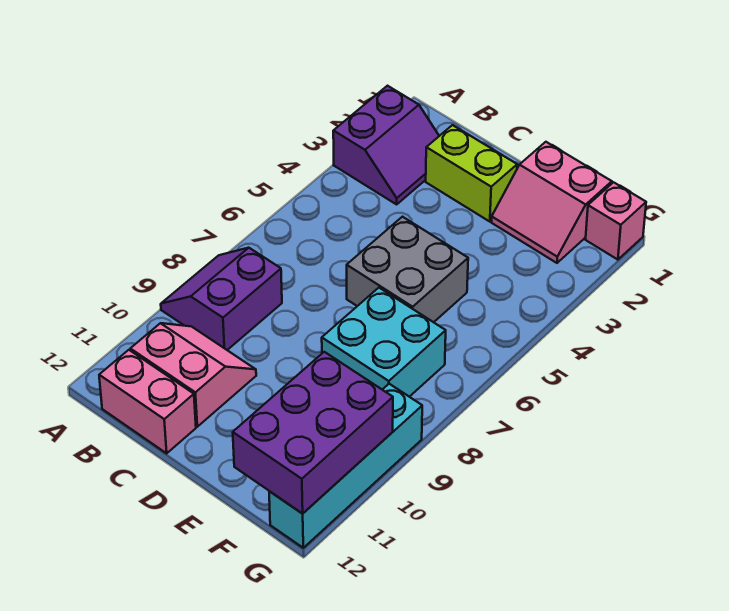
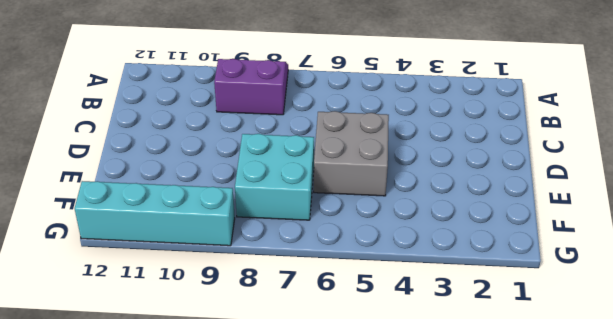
none -> purple 2x2 slope [333,86,439,204]
none -> pink 2x2 slope [130,323,256,427]

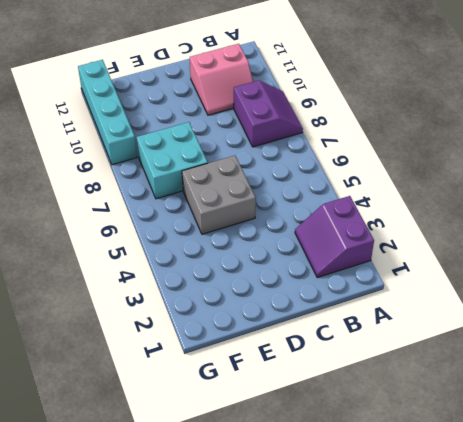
none -> pink 1x2 brick [99,350,196,453]
none -> lime 1x2 brick [426,125,517,222]

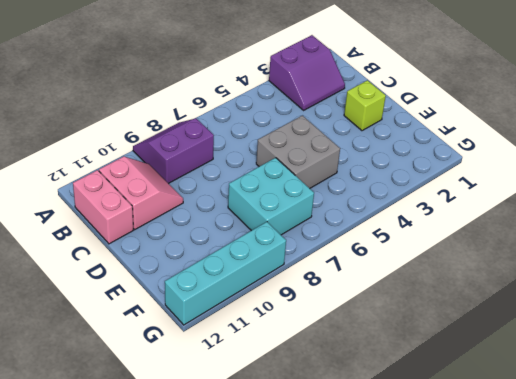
lime 1x1 brick [344,80,386,131] -> lime 1x2 brick [426,125,517,222]
none -> pink 2x2 slope [491,142,612,263]
none -> pink 1x1 brick [586,182,646,260]

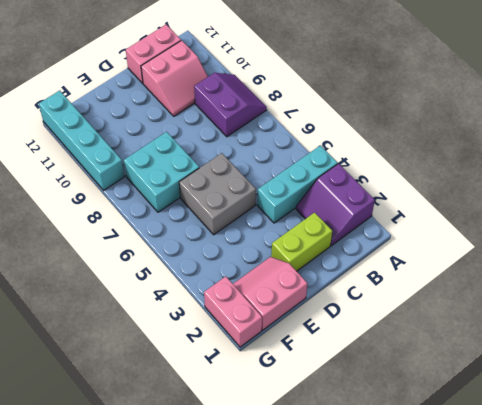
cyan 1x3 brick [257,145,338,223] -> none
pink 1x2 brick [204,276,262,347] -> pink 1x1 brick [586,182,646,260]
none -> purple 2x3 brick [233,352,393,514]

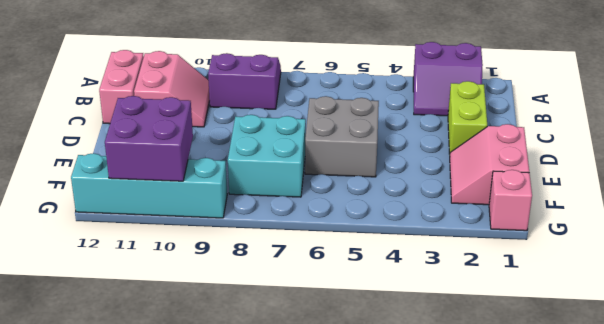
purple 2x2 brick [105,96,193,181] -> purple 2x3 brick [233,352,393,514]

